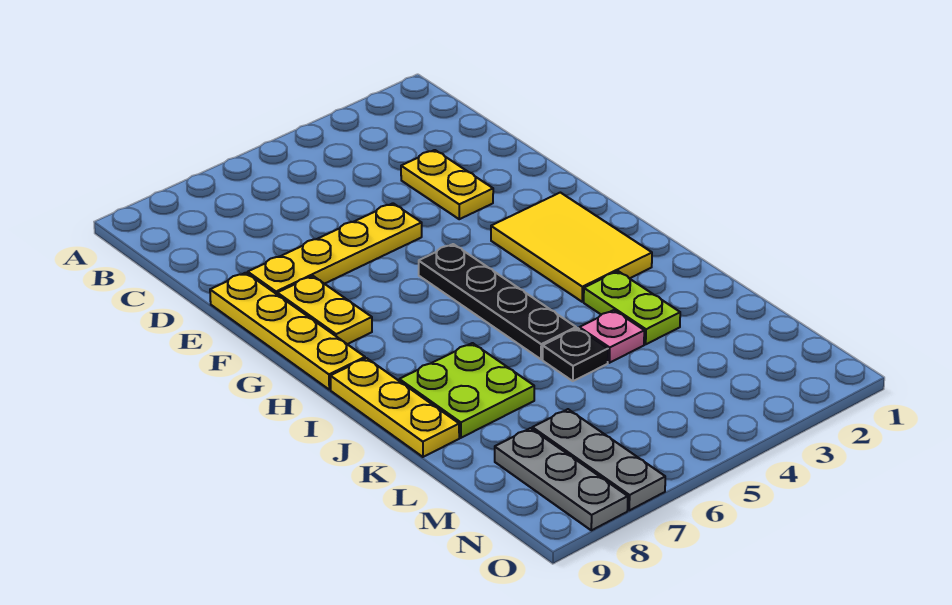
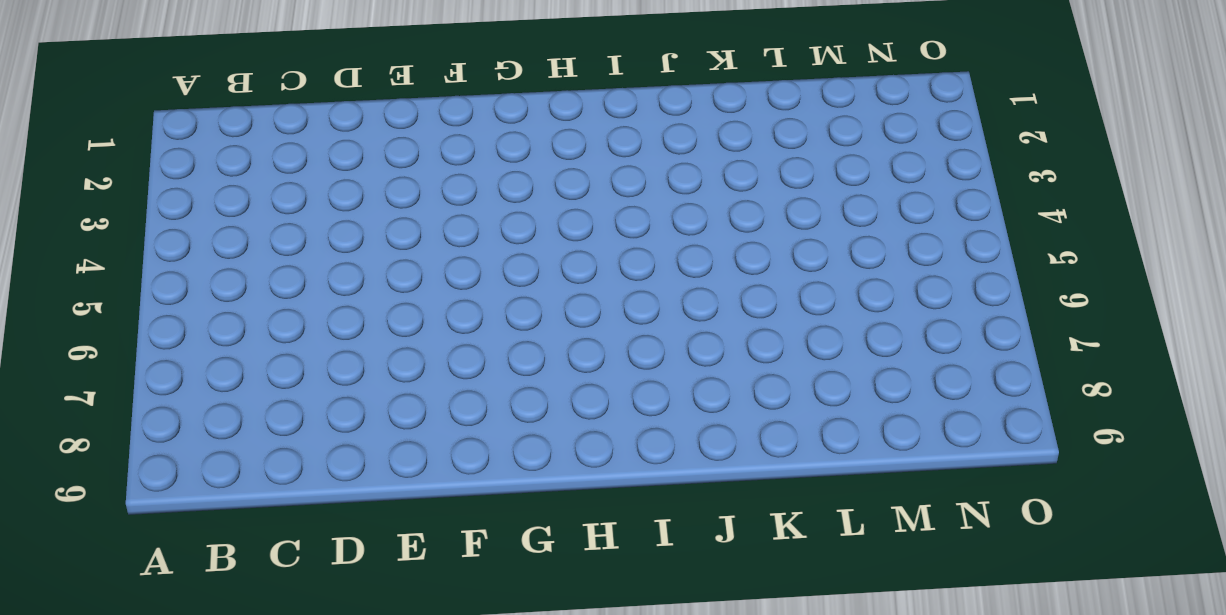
none -> yellow 1x2 plate [401,150,493,219]
none -> yellow 1x4 plate [248,203,422,294]
none -> yellow 1x4 plate [210,273,365,390]

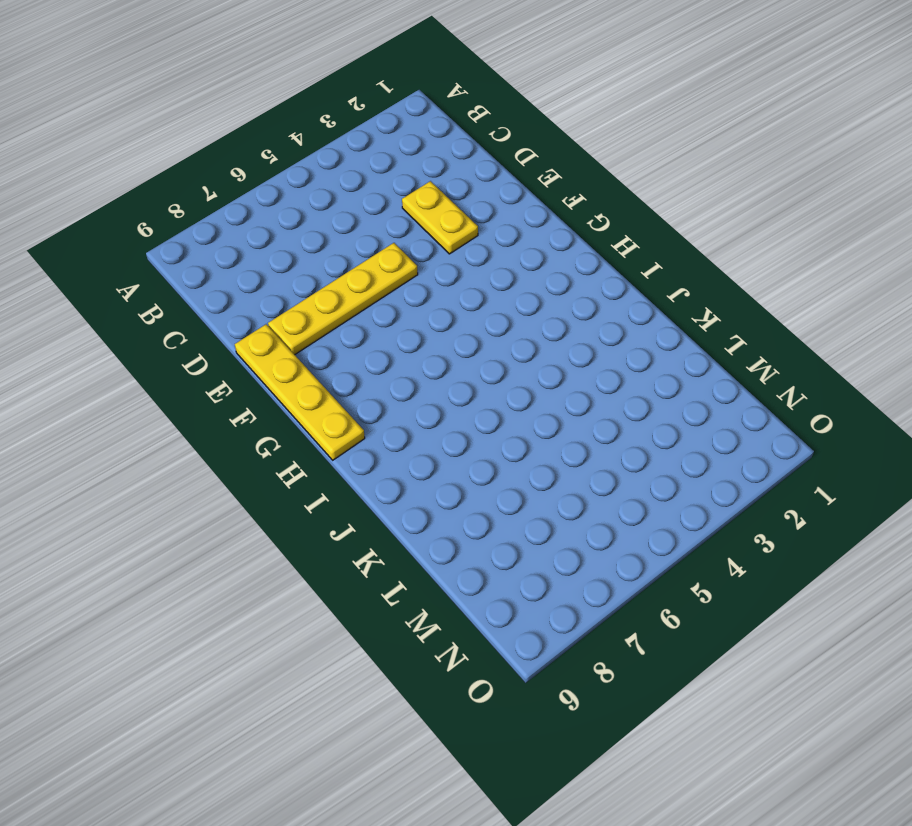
none -> yellow 1x2 plate [277,276,372,344]
none -> yellow 2x3 tile [491,193,652,302]
none -> black 1x4 plate [419,244,576,359]

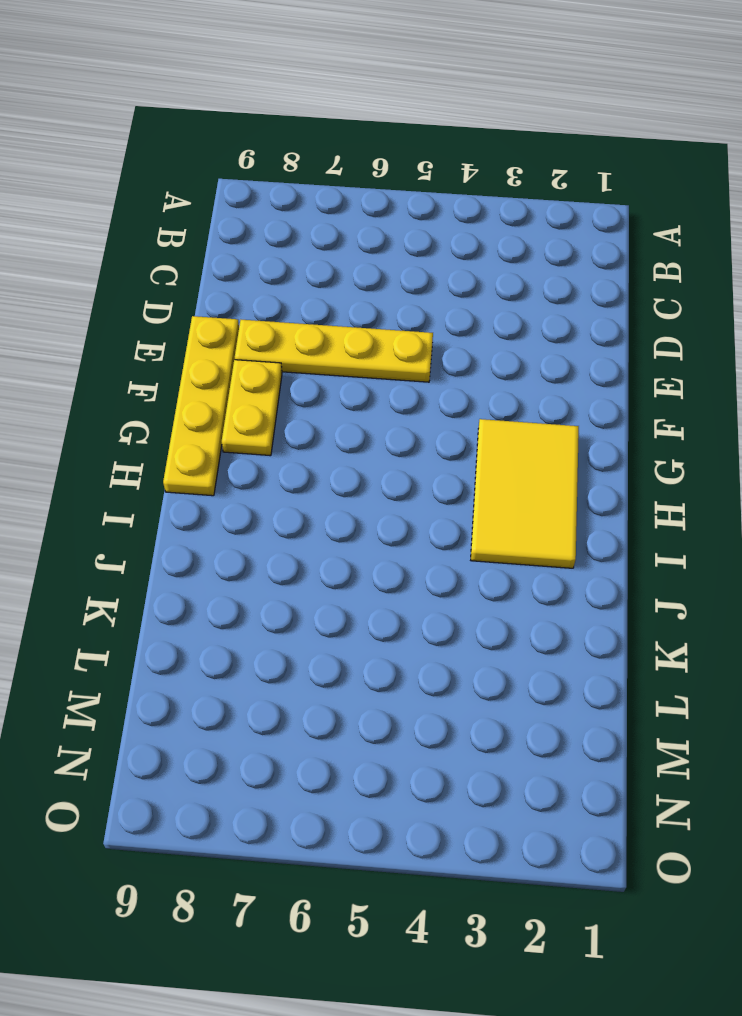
none -> yellow 1x2 plate [401,150,493,219]
none -> black 1x4 plate [419,244,576,359]
none -> yellow 1x3 plate [330,358,459,457]

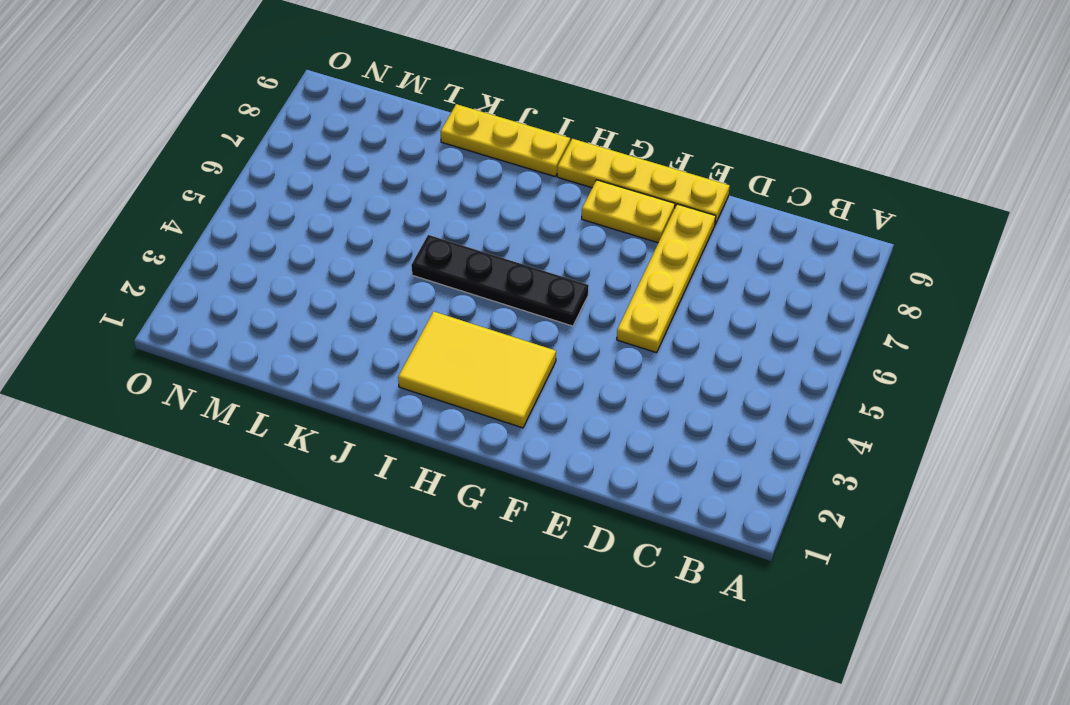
none -> yellow 1x2 plate [401,150,493,219]
none -> lime 1x2 plate [584,271,680,344]
none -> lime 2x2 plate [399,343,534,438]

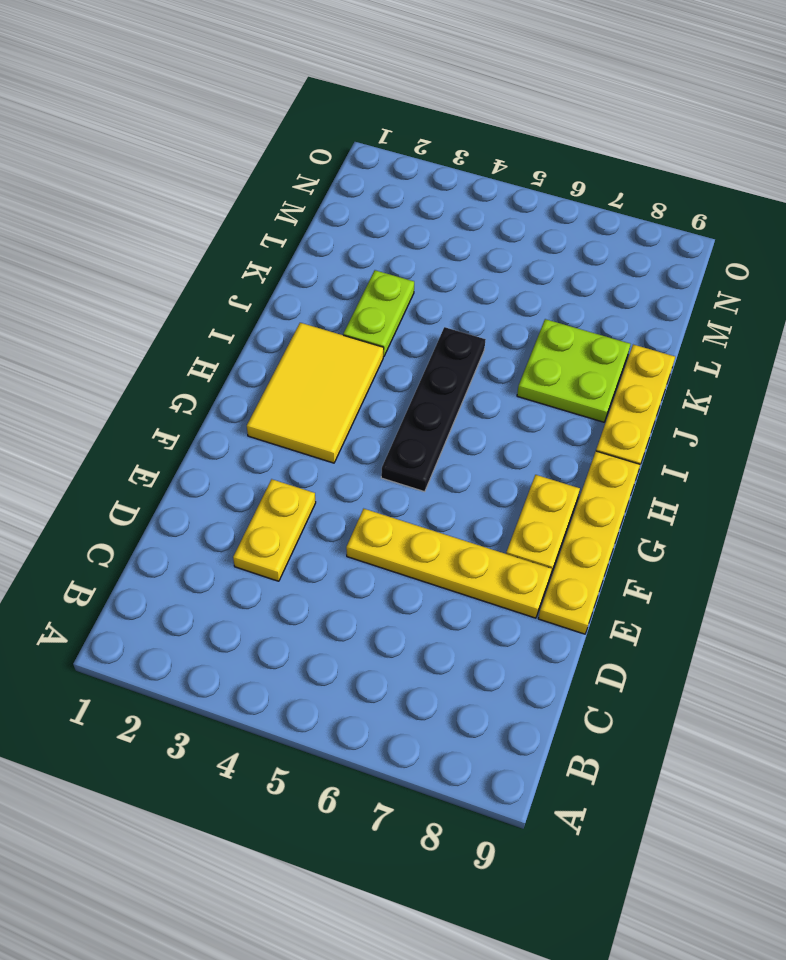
none -> pink 1x1 plate [579,310,644,363]
none -> black 1x1 plate [543,328,608,381]
none -> grey 1x3 plate [532,409,665,510]

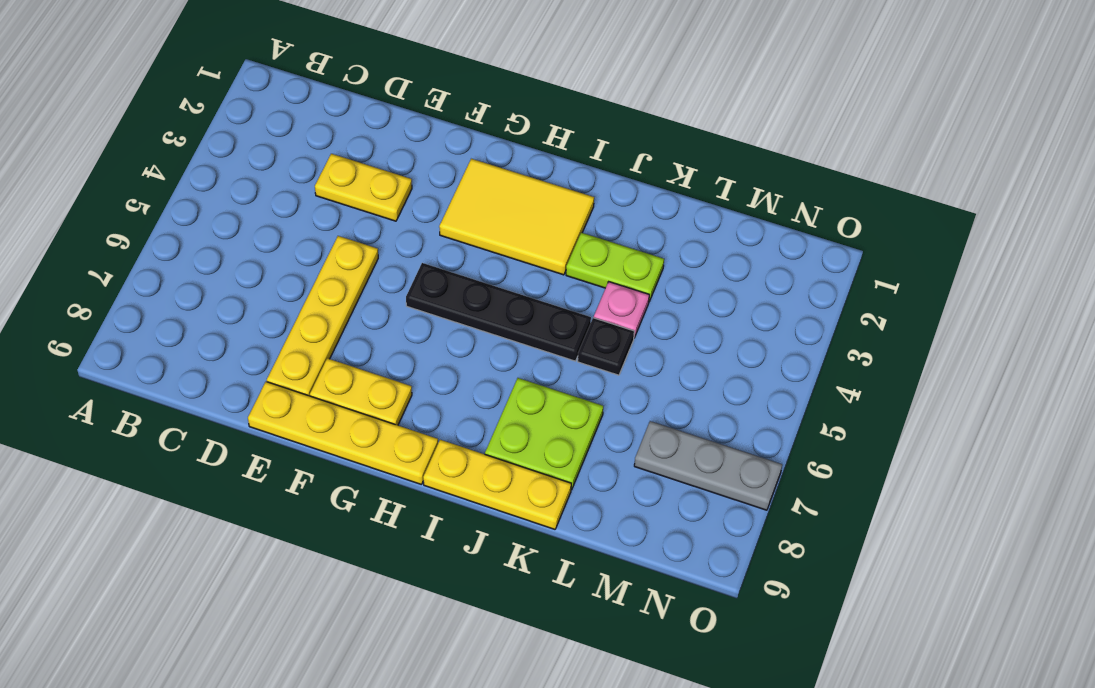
none -> grey 1x3 plate [495,428,628,530]

